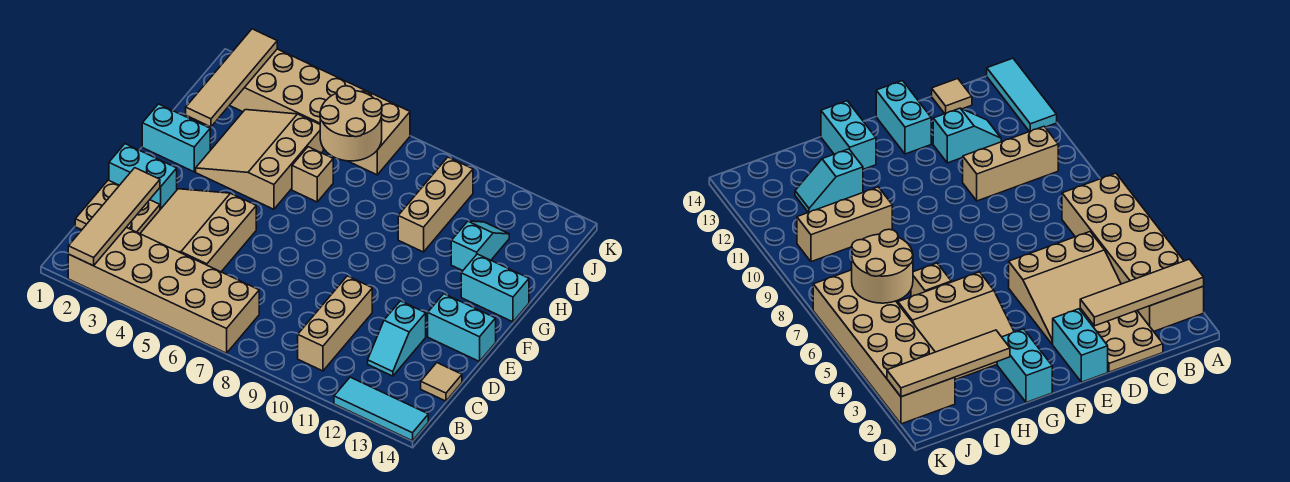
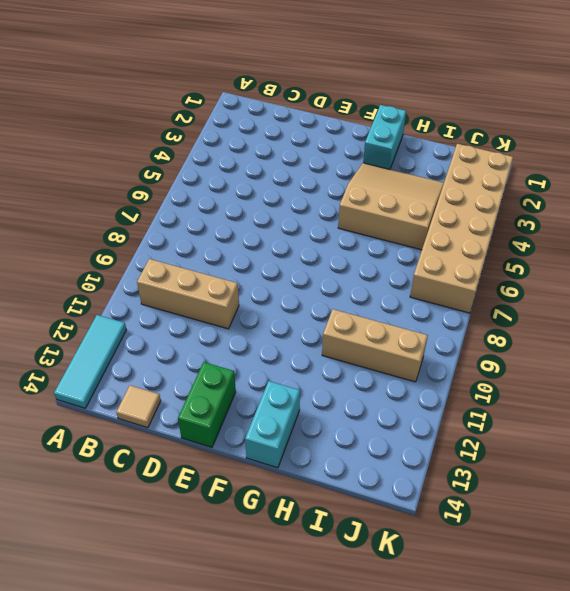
green 1x2 brick [178,362,236,447] -> cyan 1x2 brick [428,294,496,362]
none -> tan 2x6 brick [68,227,259,353]
none -> tan 2x2 plate [75,180,160,234]
none -> tan 3x3 slope [140,189,256,272]

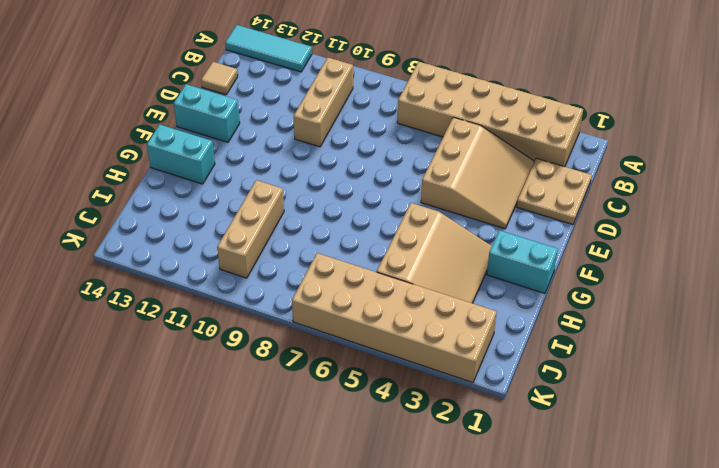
none -> cyan 1x2 slope [368,301,426,376]
none -> cyan 1x2 brick [109,144,177,209]
none -> tan 1x1 brick [292,147,333,202]

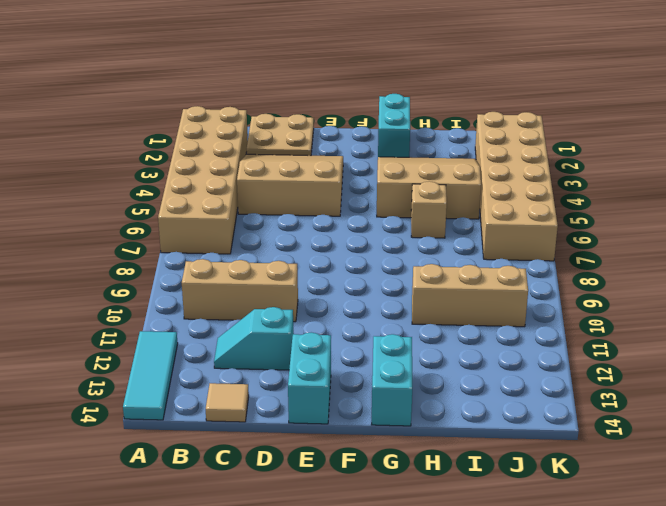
none -> cyan 1x2 brick [109,144,177,209]
none -> cyan 1x2 slope [451,221,509,271]
none -> tan 1x4 tile [68,168,160,266]

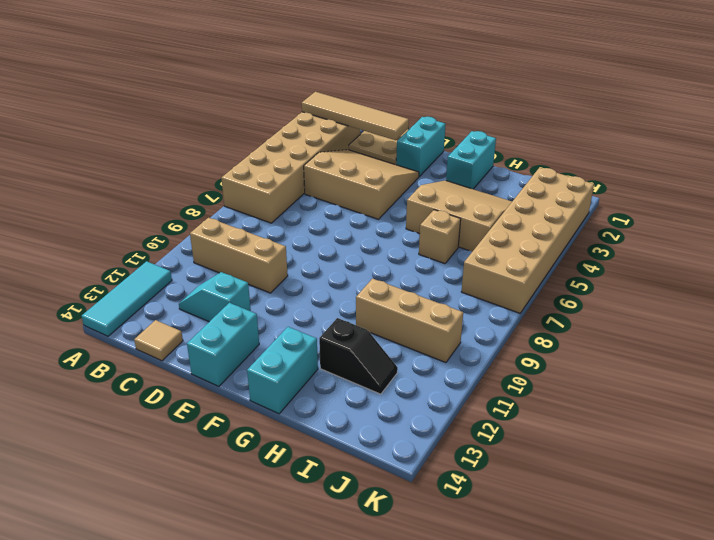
black 1x2 slope [319,318,398,394] -> cyan 1x2 slope [451,221,509,271]
none -> tan 1x4 tile [186,29,277,127]
none -> tan 2x2 round brick [320,86,382,161]

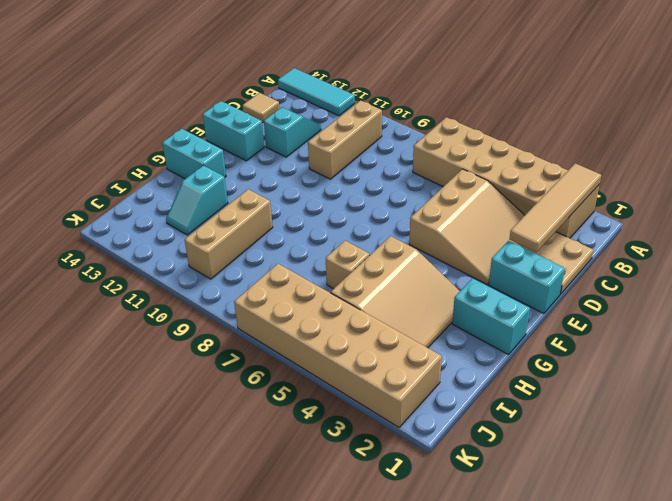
none -> tan 1x4 tile [186,29,277,127]
none -> tan 2x2 round brick [320,86,382,161]

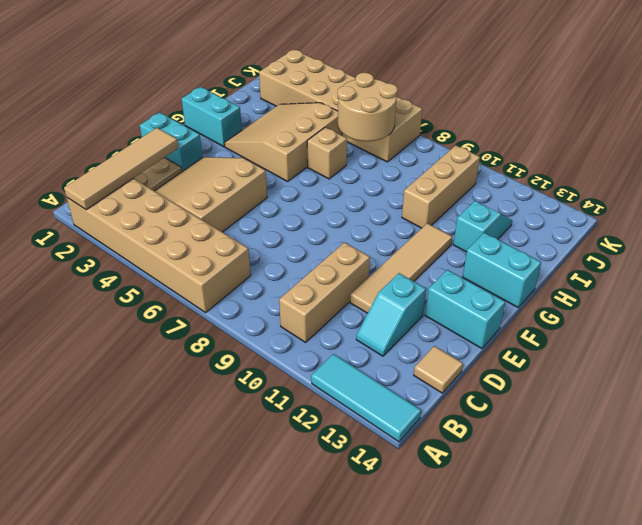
tan 1x4 tile [350,223,452,313] -> tan 1x4 tile moved to [186,29,277,127]

